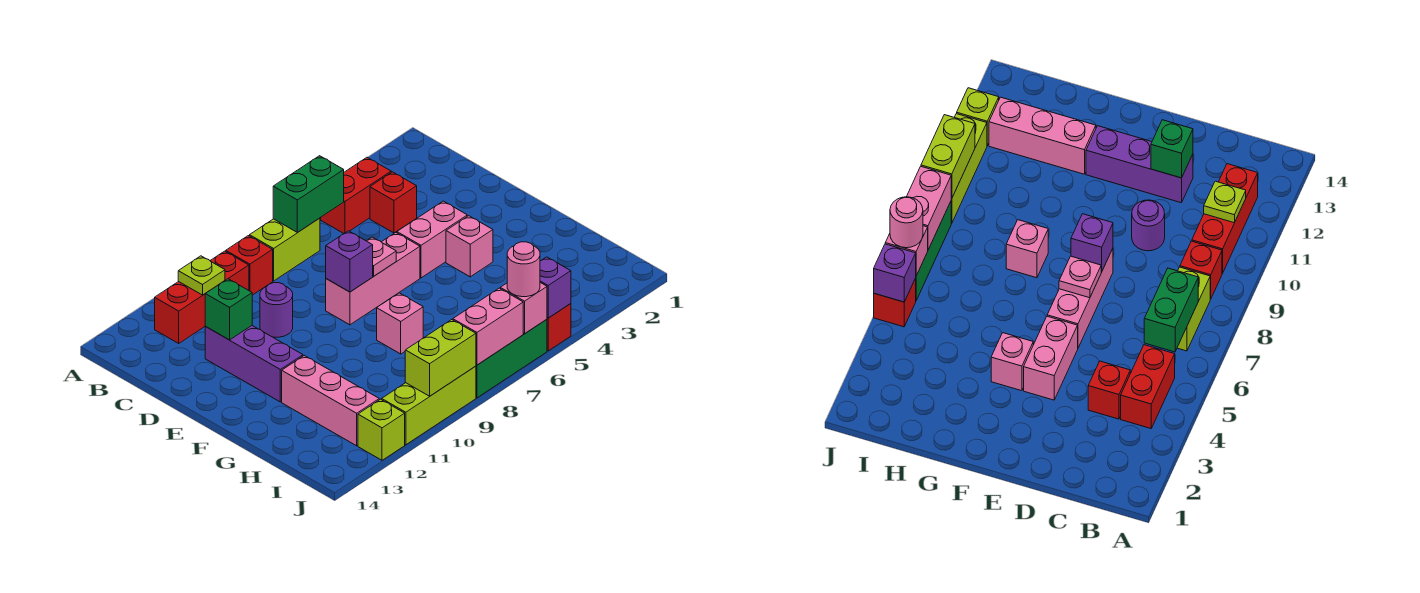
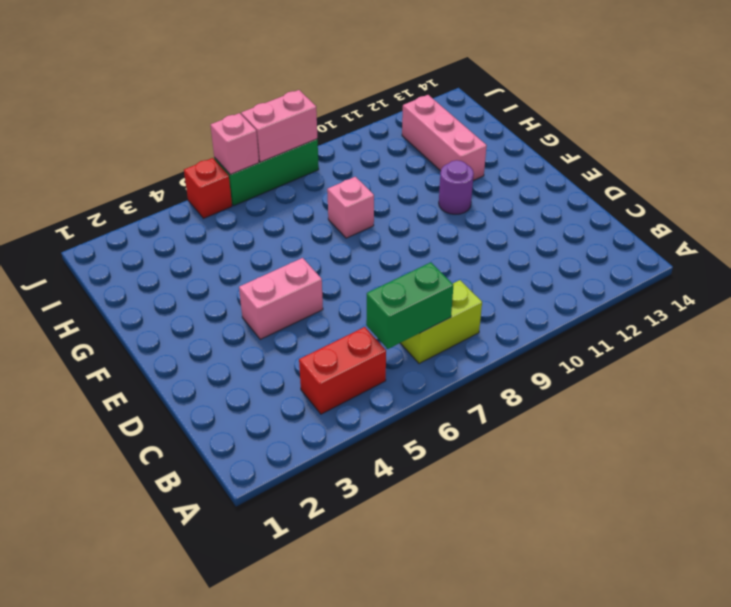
purple 1x1 round brick [439,160,474,214] -> purple 1x1 round brick moved to [260,283,293,337]
none -> red 1x1 brick [226,236,273,295]
none -> red 1x3 brick [155,251,249,343]
none -> red 1x1 brick [370,172,417,233]

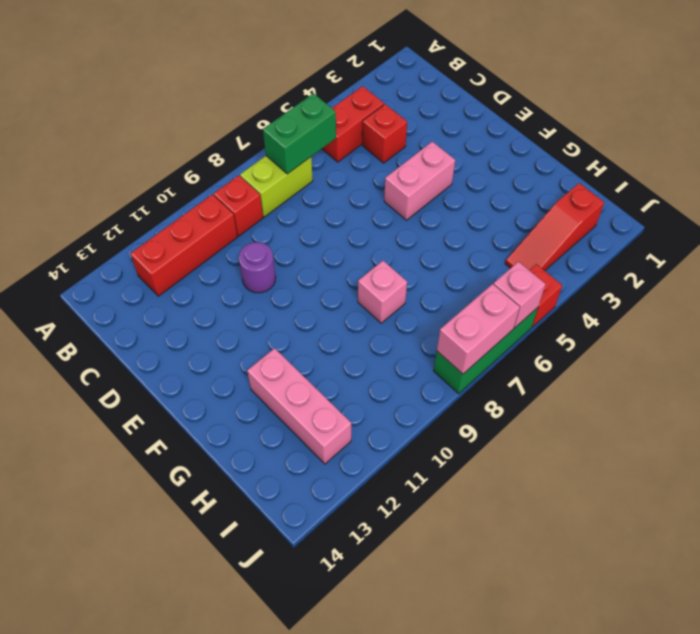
red 1x3 slope [505,183,604,271] -> none
none -> purple 1x3 brick [205,326,303,402]
none -> pink 1x3 brick [326,232,420,325]
none -> pink 1x1 brick [446,216,493,277]

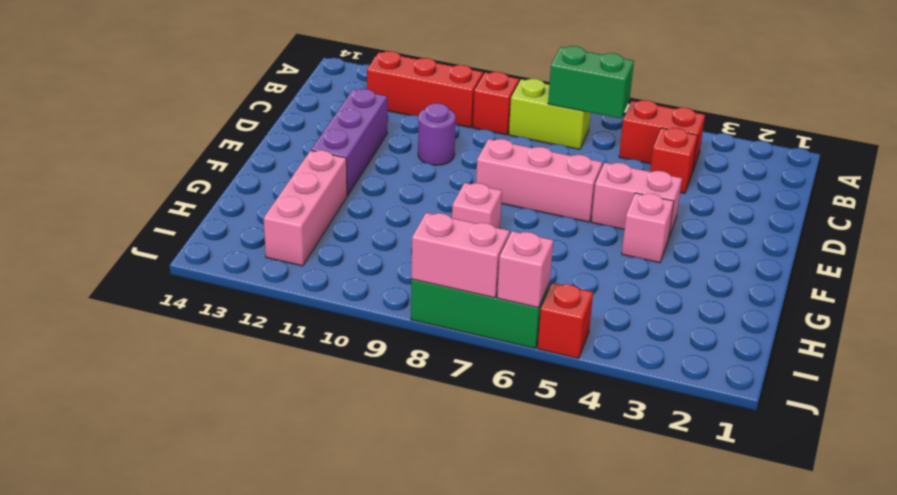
none -> lime 1x3 brick [382,366,476,445]
none -> lime 1x1 brick [358,399,405,460]
none -> lime 1x1 plate [178,256,225,295]

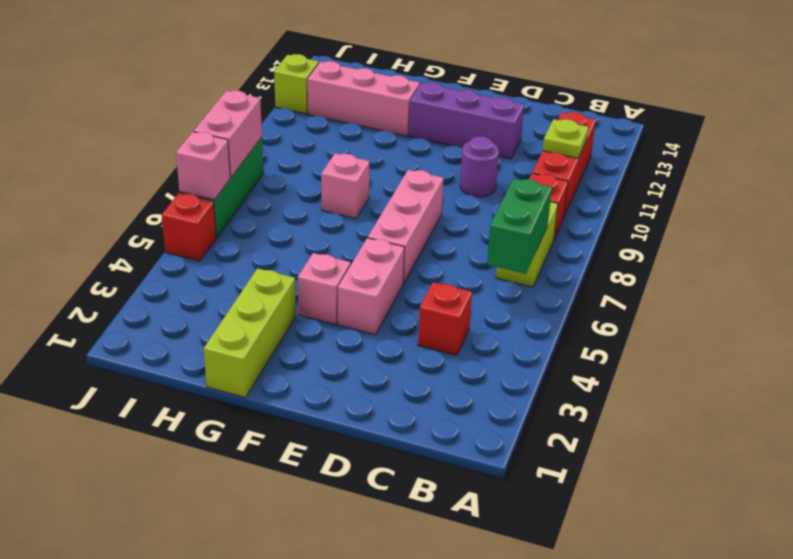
lime 1x3 brick [204,268,296,398] -> lime 1x3 brick moved to [382,366,476,445]
none -> red 1x2 brick [321,157,391,233]
none -> green 1x1 brick [205,279,252,340]
none -> pink 1x1 plate [367,237,396,276]

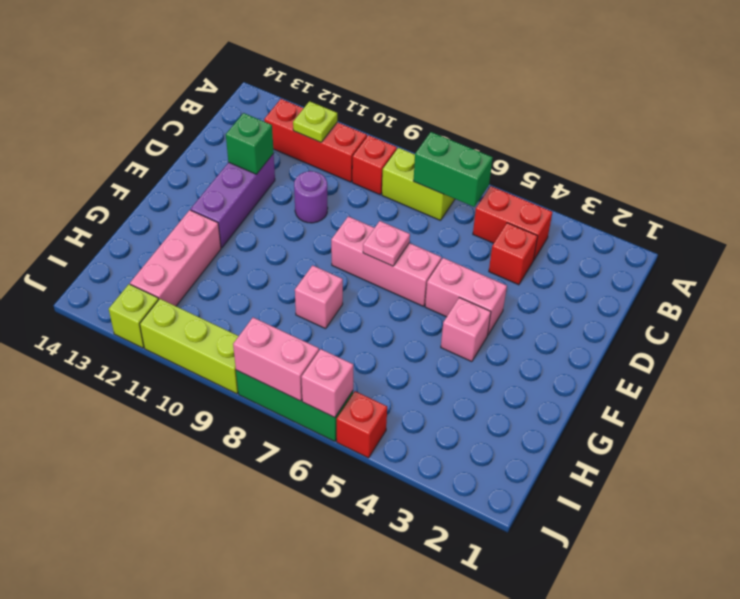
none -> purple 1x1 brick [326,231,373,292]
none -> purple 1x1 brick [540,257,571,318]
none -> lime 1x2 brick [405,320,476,396]

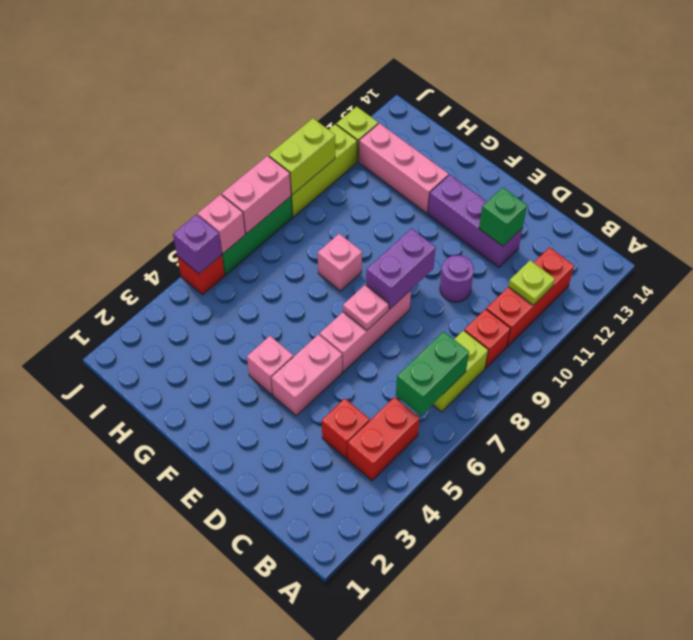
purple 1x2 brick [366,229,436,309] -> purple 1x1 brick [326,231,373,292]
none -> pink 1x1 round brick [507,242,540,297]

